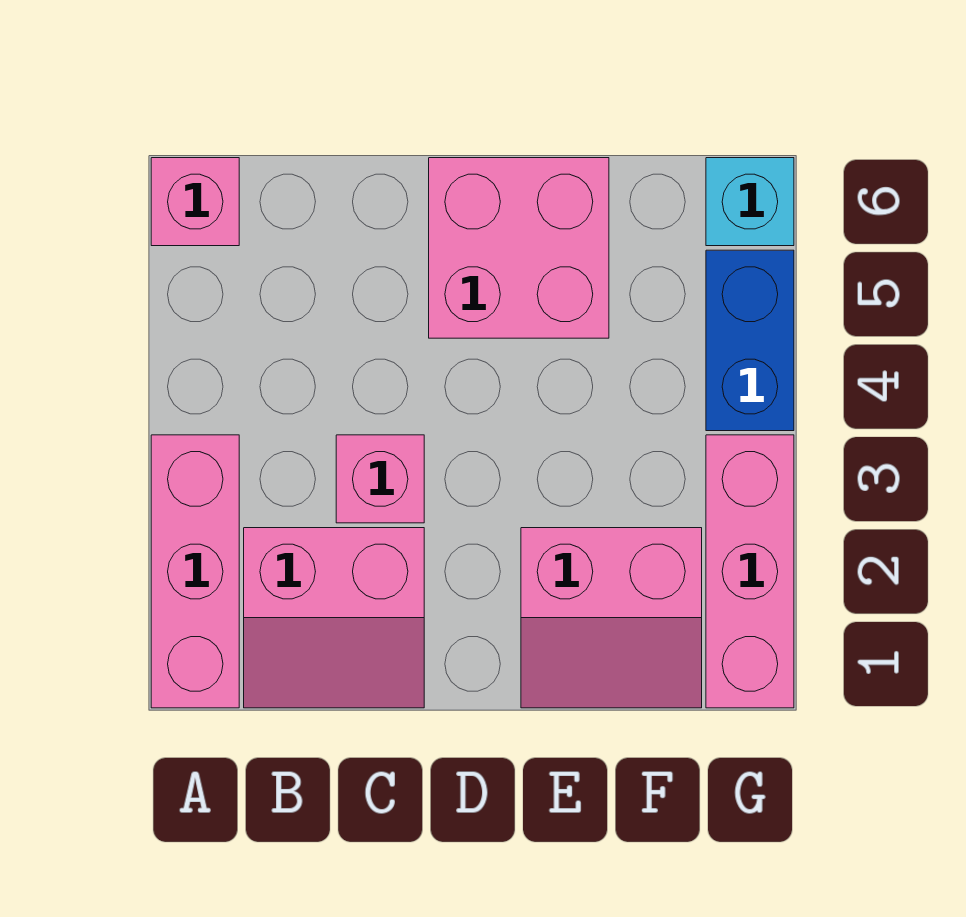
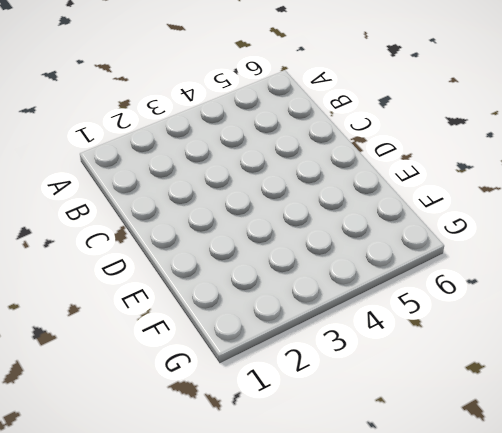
none -> pink 1x3 brick [151,435,239,708]
none -> pink 1x1 brick [151,158,239,246]

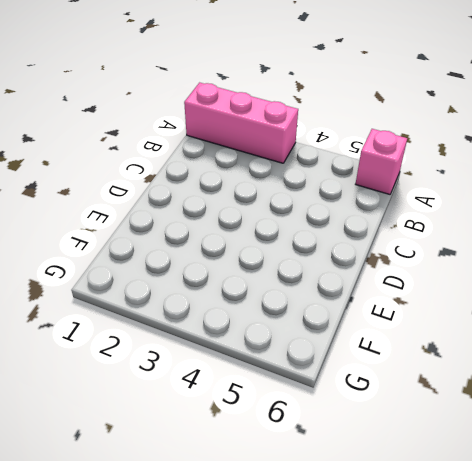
none -> pink 2x2 slope [244,528,424,708]
none -> pink 1x1 brick [336,435,424,523]

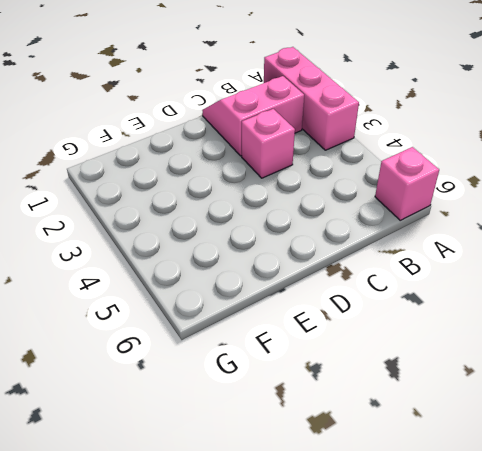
none -> pink 2x2 brick [429,158,609,338]
none -> pink 2x2 slope [521,528,702,708]

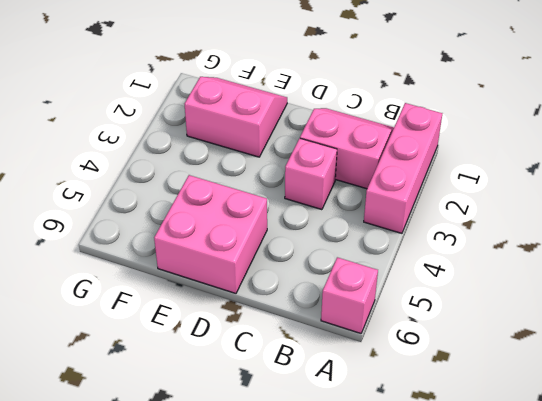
none -> pink 1x3 brick [706,435,794,708]
none -> blue 1x2 brick [706,250,794,431]

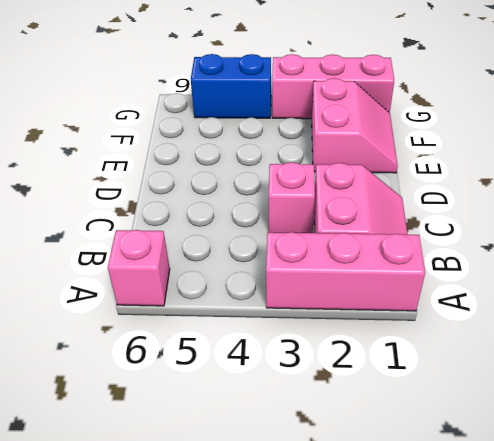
none -> pink 2x2 brick [429,158,609,338]
none -> cyan 1x1 brick [706,158,794,246]

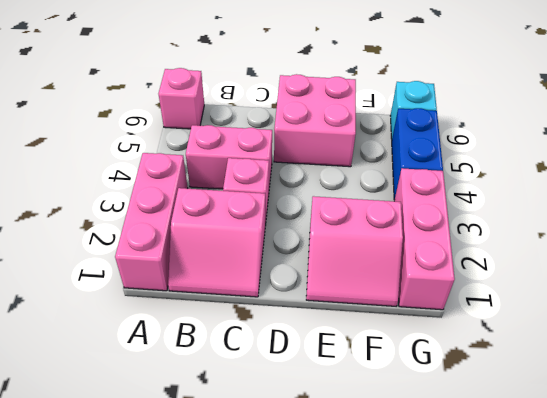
pink 1x2 brick [186,125,272,189] -> none

